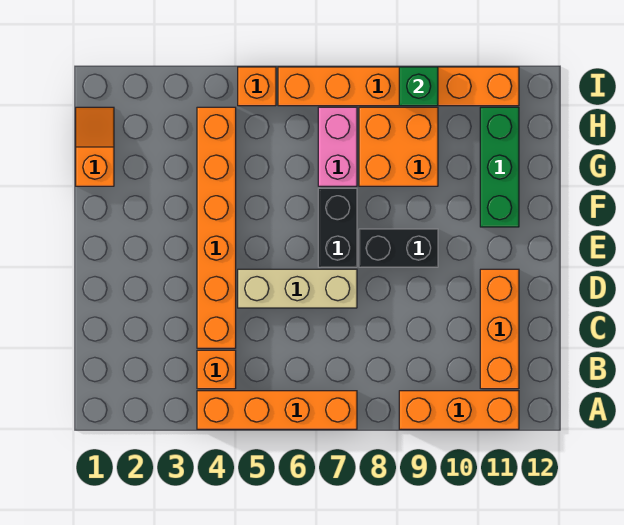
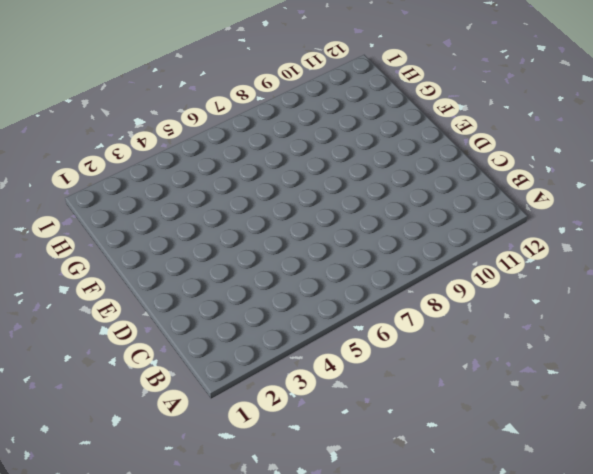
none -> orange 1x4 brick [197,391,357,429]
none -> orange 1x3 brick [399,391,519,429]
none -> orange 1x1 brick [197,350,236,389]

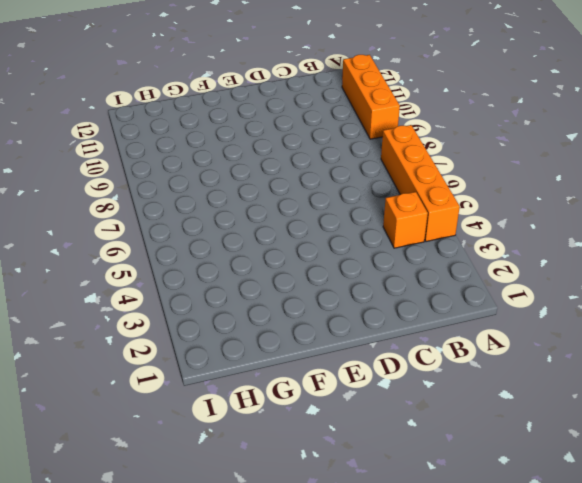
none -> orange 1x3 brick [480,269,519,389]
none -> orange 1x6 brick [197,107,236,348]
none -> tan 1x3 brick [238,269,357,308]

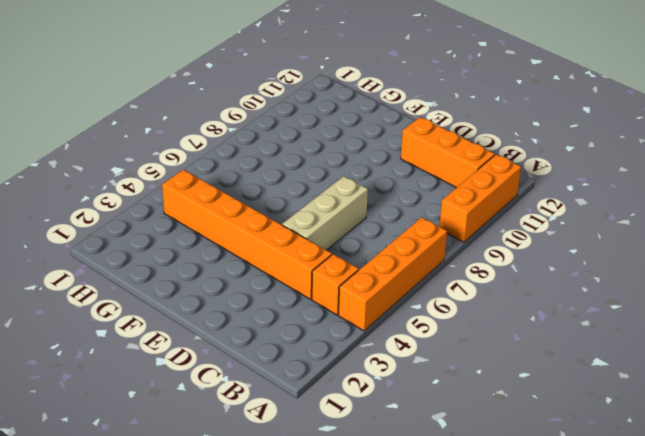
none -> black 1x2 brick [318,188,357,267]
none -> black 1x2 brick [359,229,438,267]
none -> green 1x3 brick [480,107,519,227]

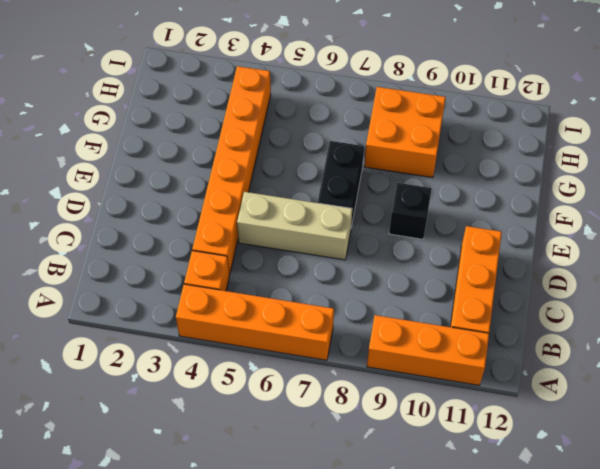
black 1x1 brick [389,183,432,239] -> black 1x2 brick [359,229,438,267]
none -> green 1x3 brick [480,107,519,227]
none -> orange 1x2 slope [76,107,114,186]
none -> pink 1x2 brick [318,107,357,186]

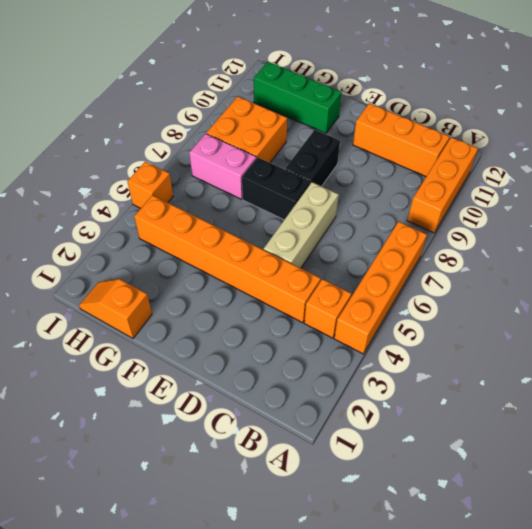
none -> orange 1x6 brick [278,67,519,106]
none -> green 1x1 brick [399,67,438,106]

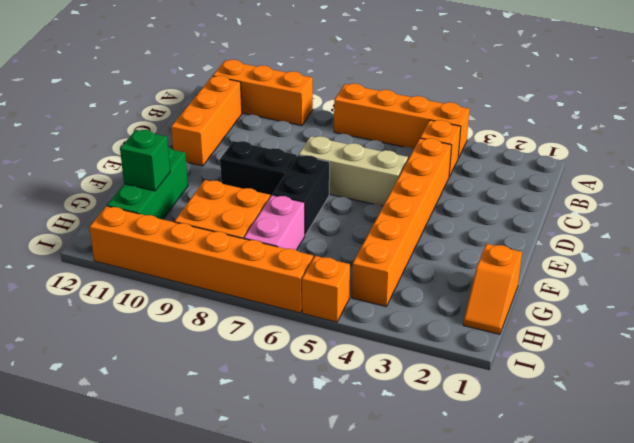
green 1x1 brick [120,130,170,191] -> green 1x1 brick moved to [399,67,438,106]

